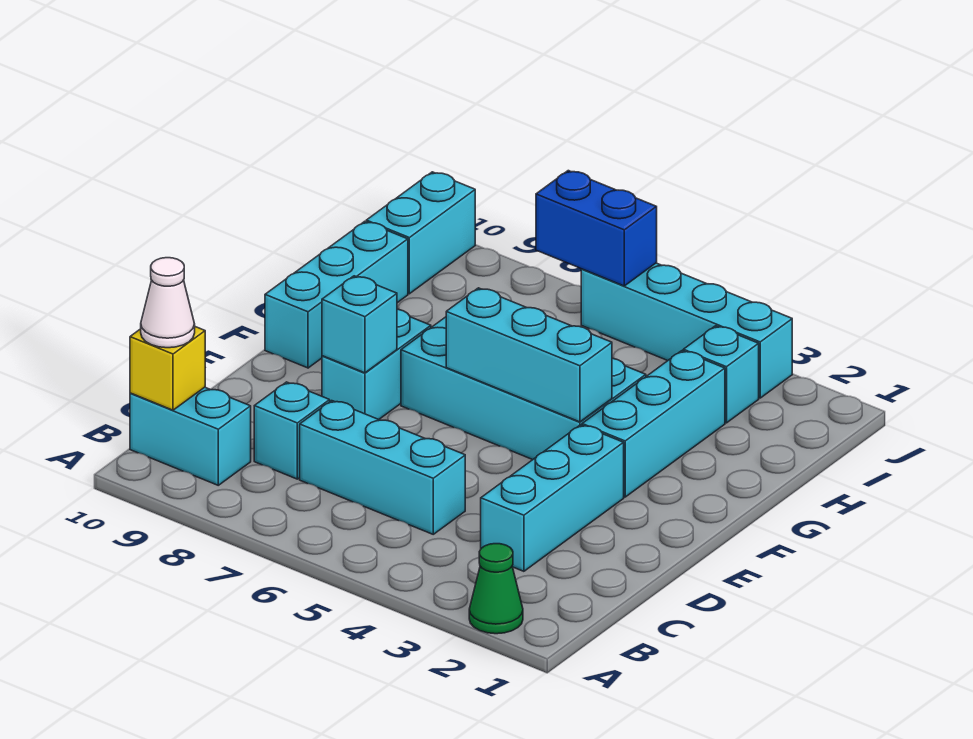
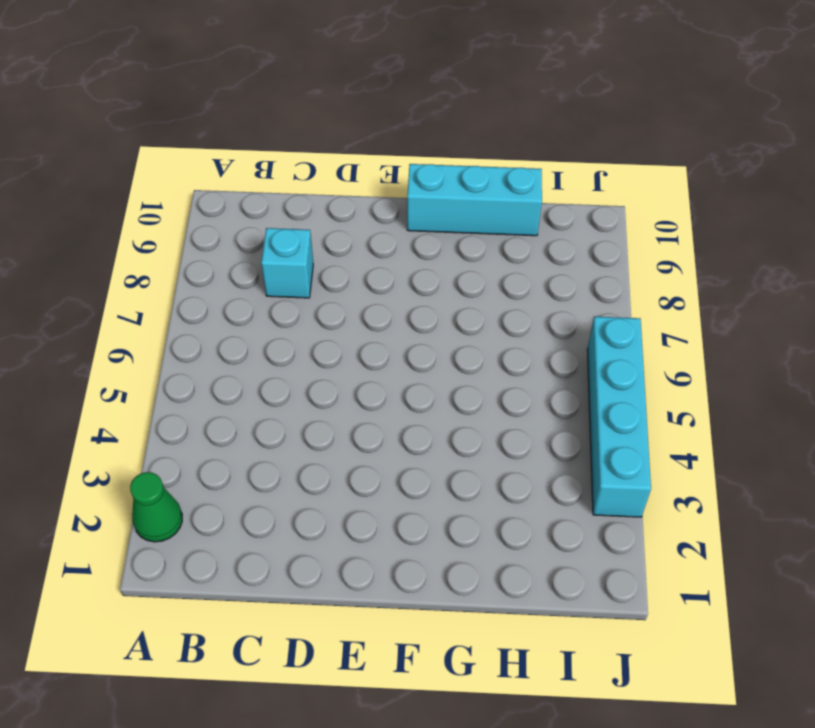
none -> cyan 1x2 brick [130,387,251,485]
none -> cyan 1x3 brick [481,425,624,571]
none -> cyan 1x3 brick [300,401,465,534]

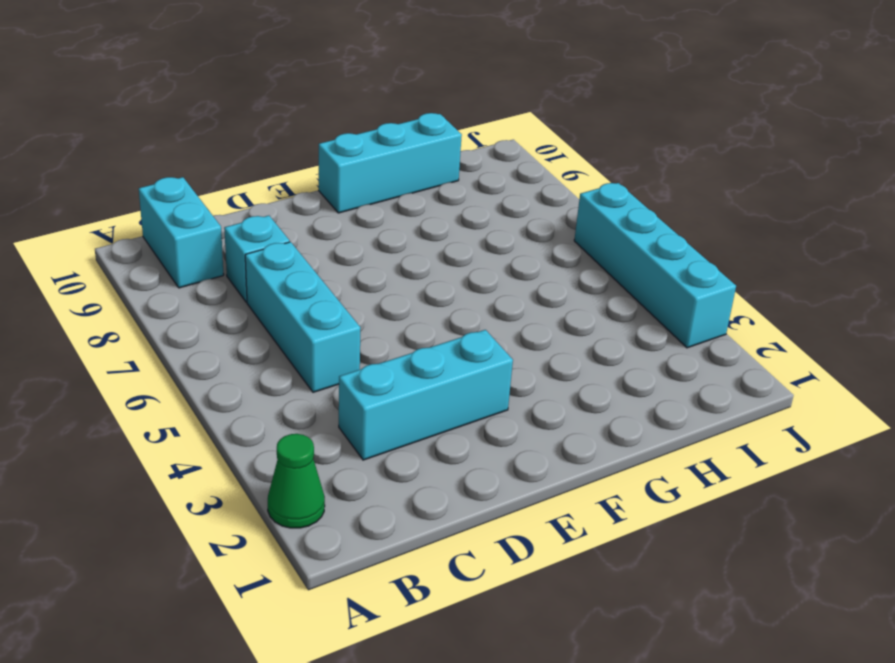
none -> cyan 1x2 brick [322,309,431,419]
none -> cyan 1x3 brick [582,351,725,497]
none -> cyan 2x4 brick [401,317,646,460]

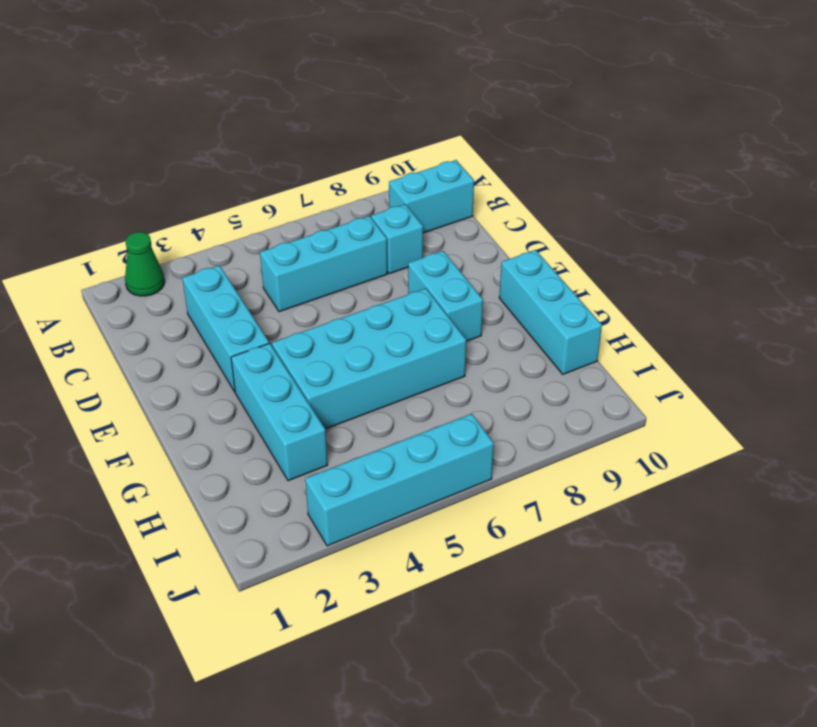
none -> cyan 1x1 brick [683,326,759,423]
none -> cyan 1x2 brick [366,172,475,294]
none -> yellow 1x1 brick [130,327,205,410]

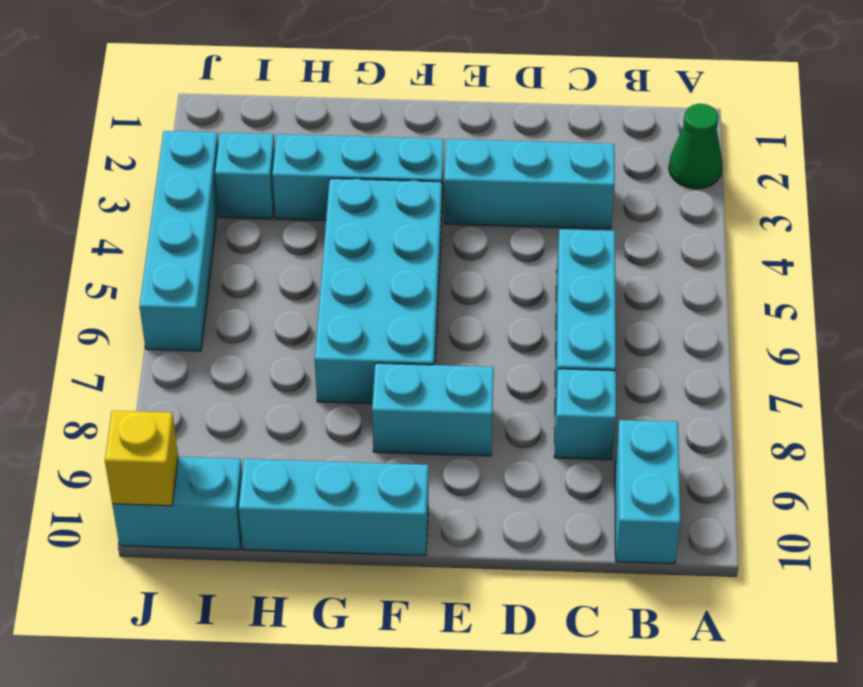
yellow 1x1 brick [105,411,178,506] -> yellow 1x1 brick moved to [130,327,205,410]
none -> cyan 1x1 brick [322,276,397,373]
none -> cyan 1x3 brick [446,288,612,422]
none -> blue 1x2 brick [536,171,657,286]

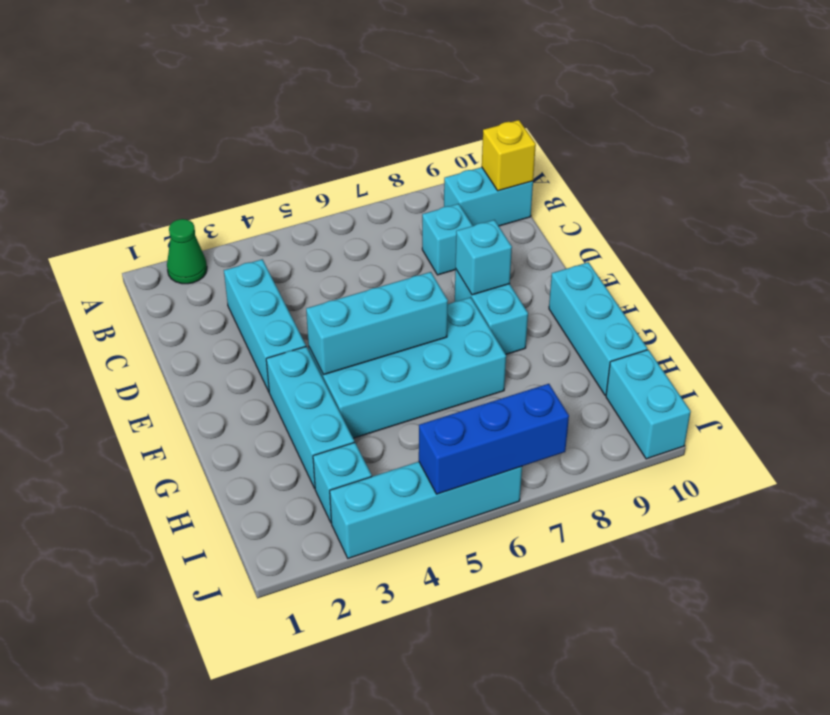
blue 1x3 brick [419,384,569,494] -> blue 1x2 brick [536,171,657,286]
none -> cyan 1x3 brick [300,401,465,534]
none -> white 1x1 cone [141,258,195,348]

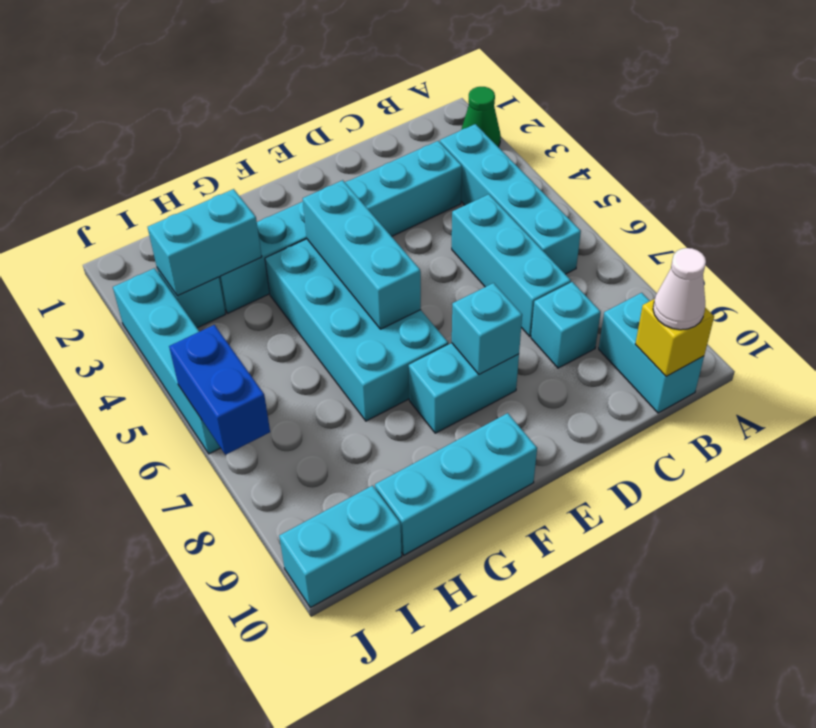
cyan 1x4 brick [440,124,581,274] -> none
cyan 1x2 brick [148,189,262,296] -> none

